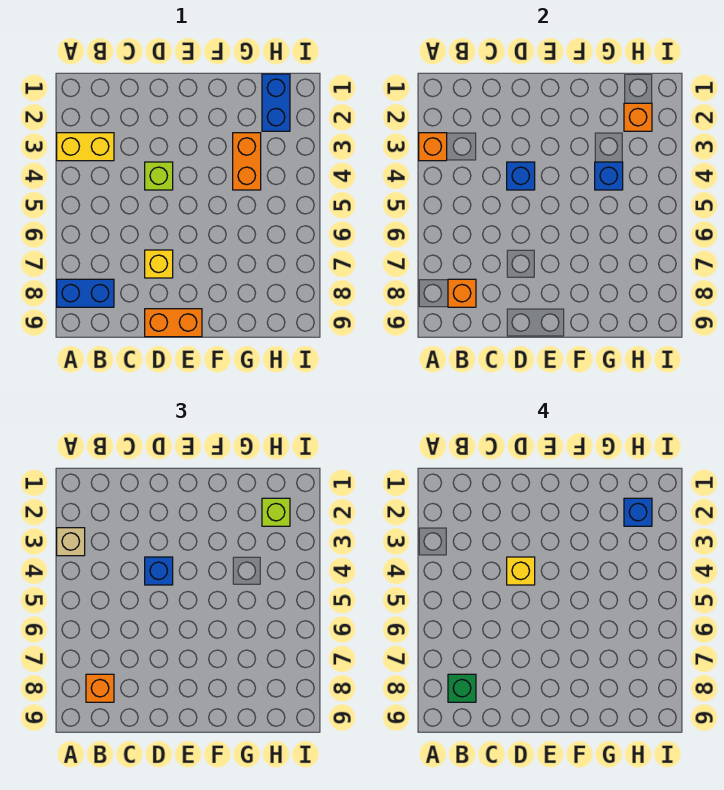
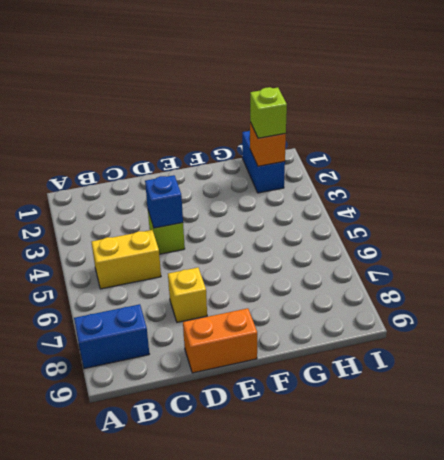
yellow 1x2 brick [91,230,161,289] -> yellow 1x2 brick moved to [57,133,114,161]
none -> orange 1x2 brick [233,133,261,190]
none -> orange 1x1 brick [419,133,447,161]
none -> orange 1x1 brick [448,279,476,307]

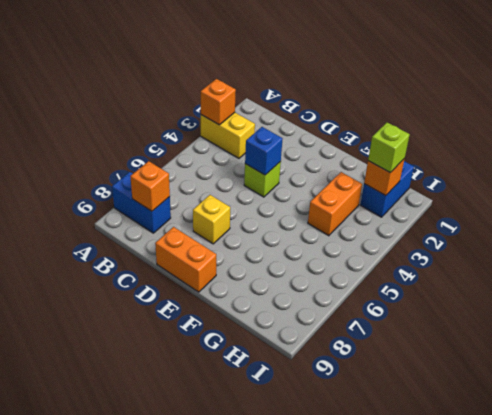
none -> blue 1x1 brick [595,162,623,190]
none -> tan 1x1 brick [57,528,85,556]
none -> orange 1x1 brick [86,674,114,702]

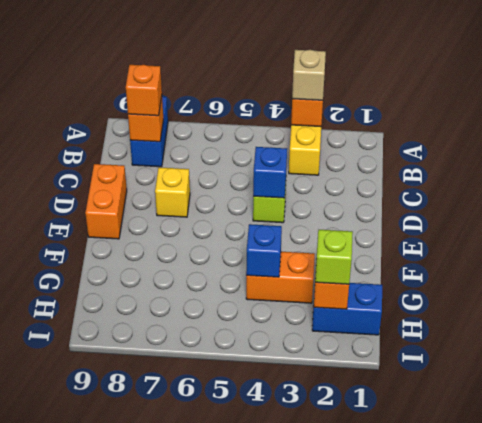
none -> blue 1x1 brick [145,557,173,585]
none -> green 1x1 brick [448,674,476,702]
none -> yellow 1x1 brick [507,557,535,585]

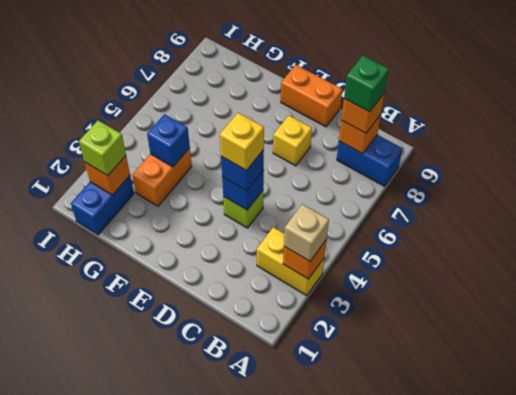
none -> blue 1x1 brick [624,498,652,526]

